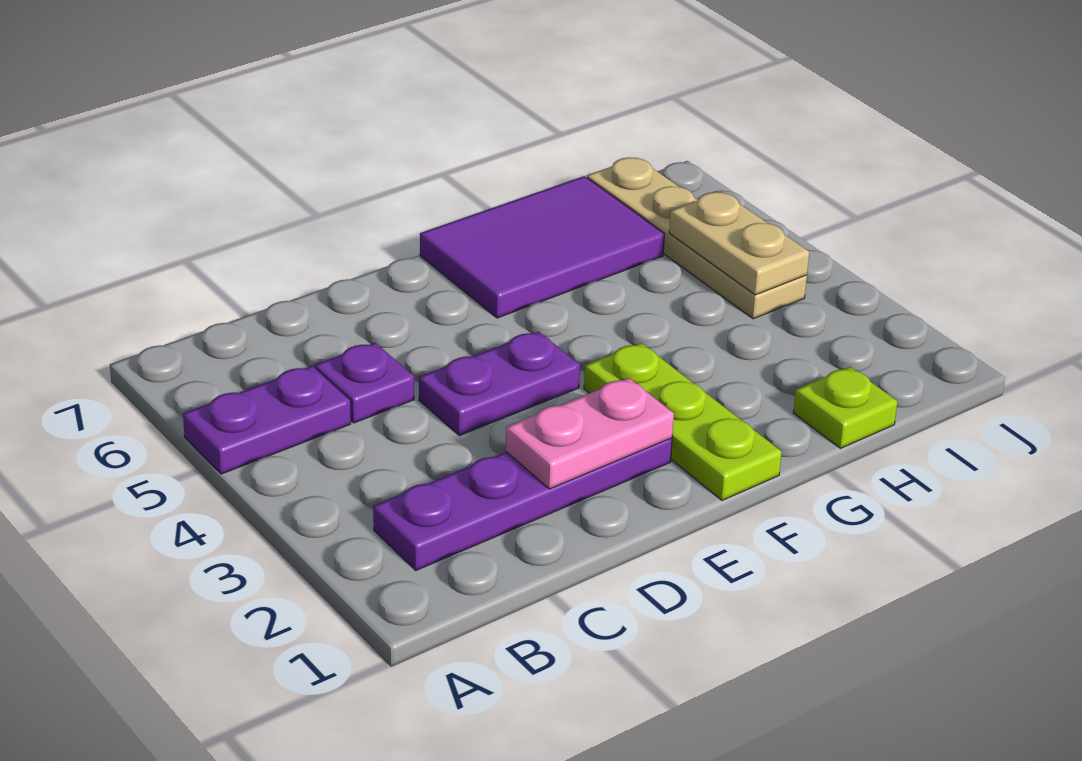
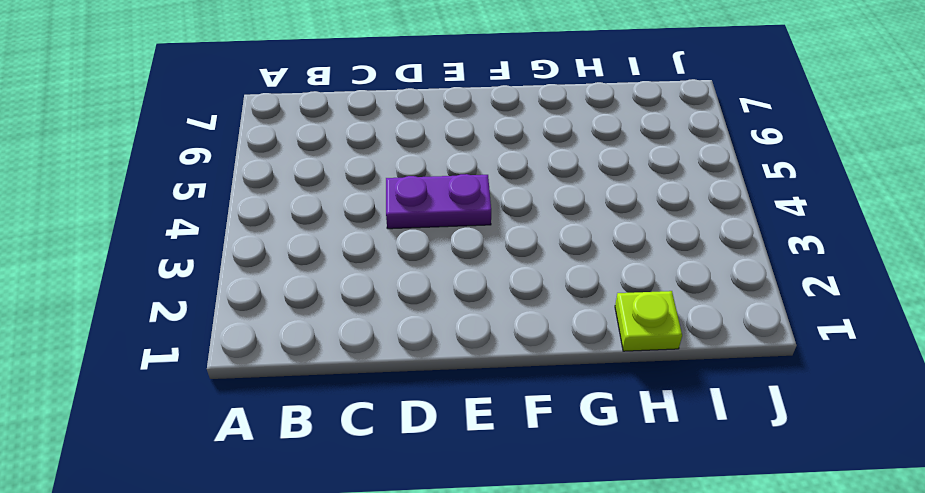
none -> purple 1x2 plate [183,366,351,474]
none -> purple 1x4 plate [373,438,672,570]

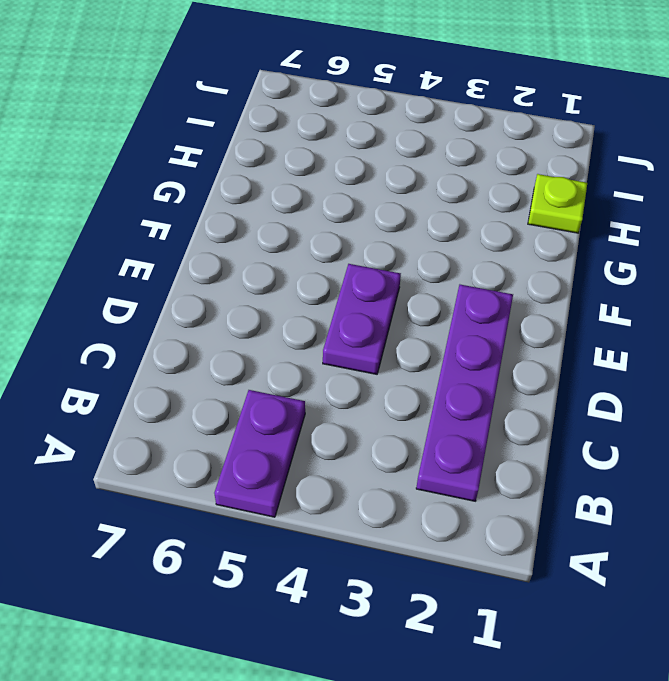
none -> purple 1x1 plate [315,343,414,423]
none -> lime 1x3 plate [584,343,782,500]

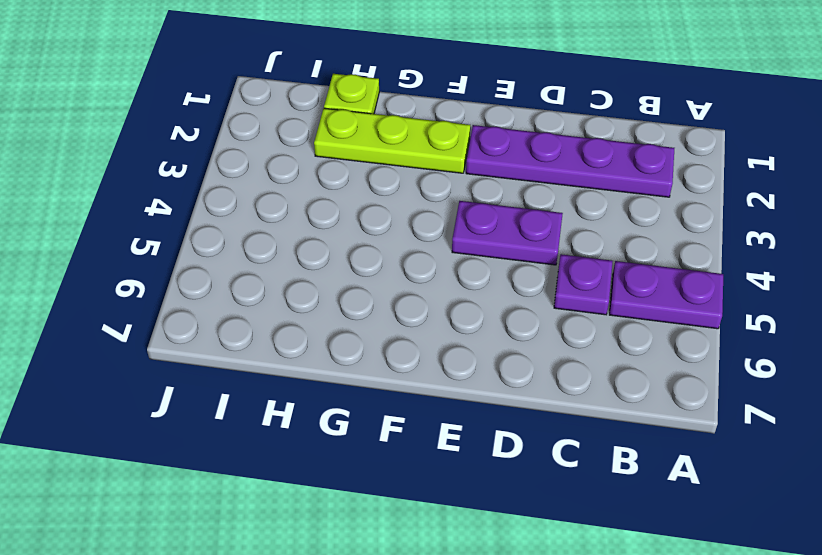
lime 1x3 plate [314,108,470,173] -> lime 1x3 plate turned to [584,343,782,500]
none -> purple 2x3 tile [420,176,664,318]
none -> tan 1x4 plate [587,157,807,319]

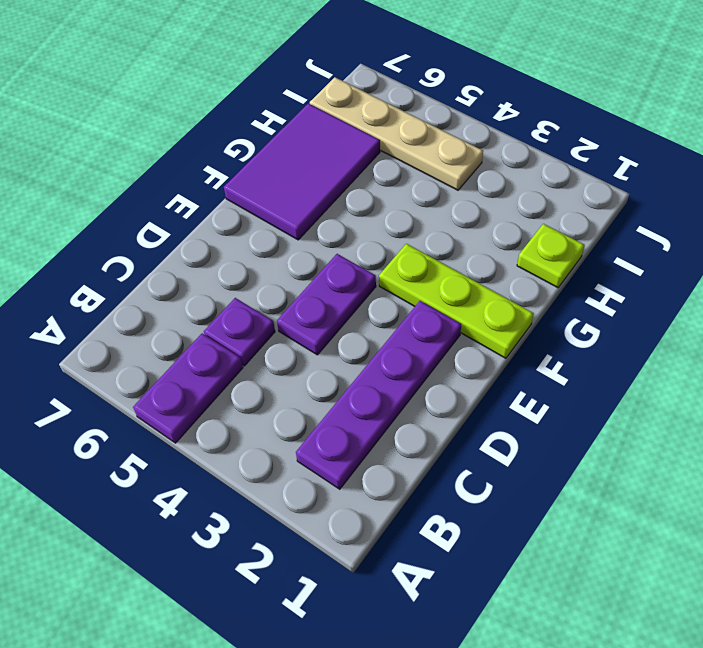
none -> pink 1x2 plate [506,378,674,489]
none -> tan 1x2 plate [669,192,809,295]

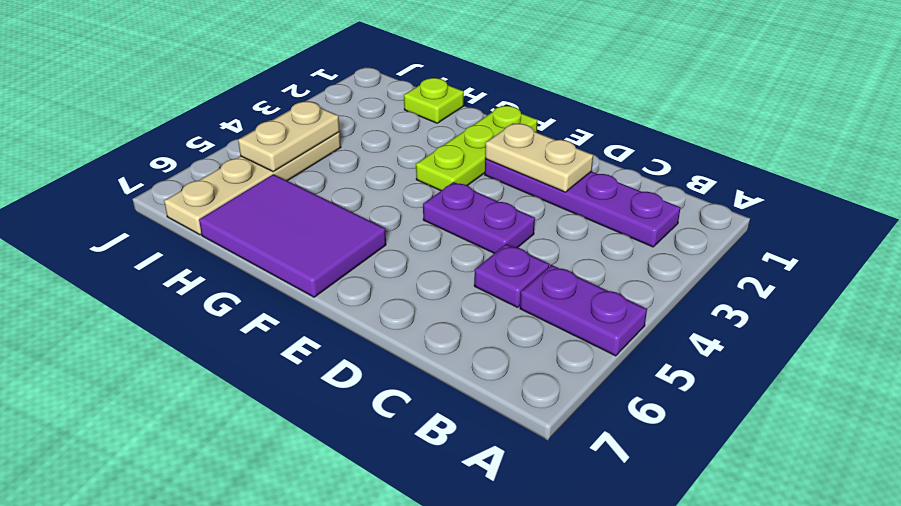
tan 1x2 plate [485,123,593,192] -> pink 1x2 plate [506,378,674,489]

